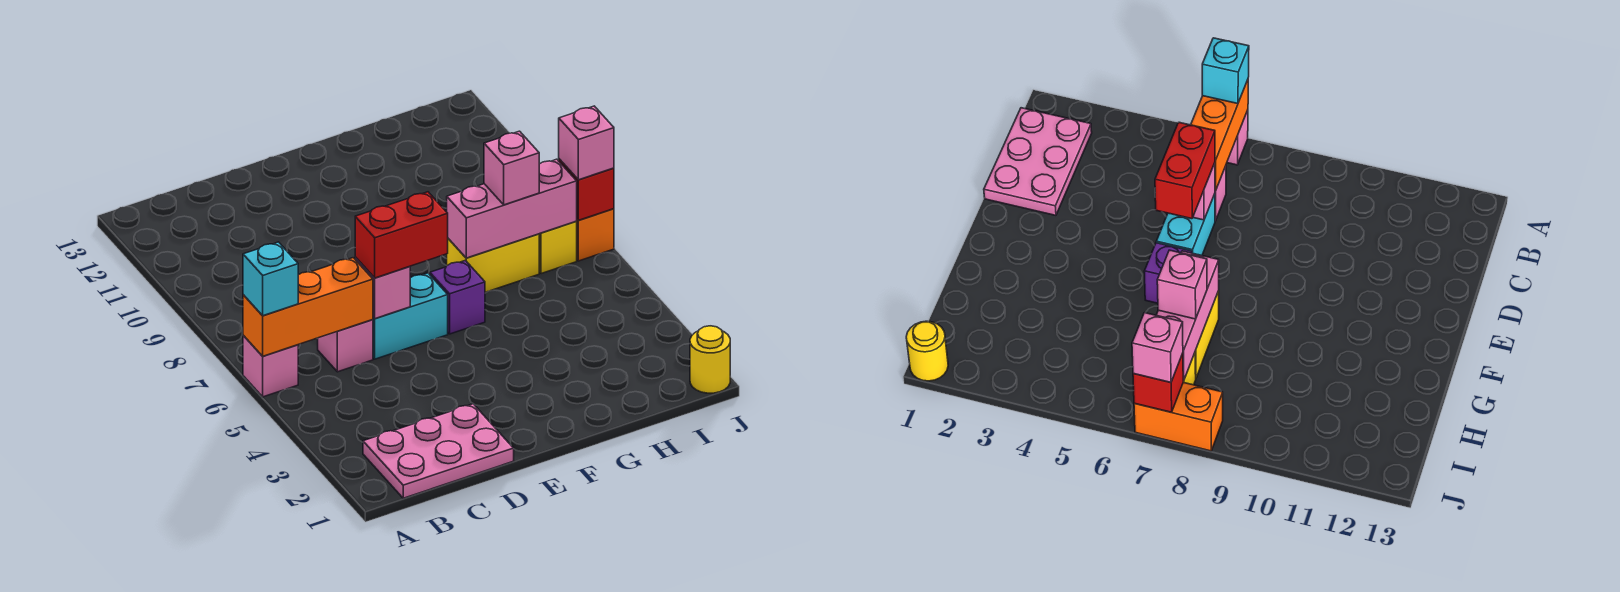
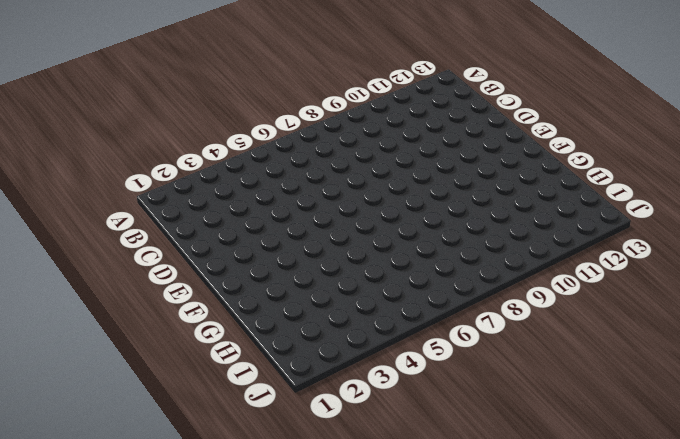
none -> pink 1x1 brick [243,335,298,397]
none -> pink 2x3 plate [363,404,514,498]
none -> pink 1x1 brick [318,320,373,372]

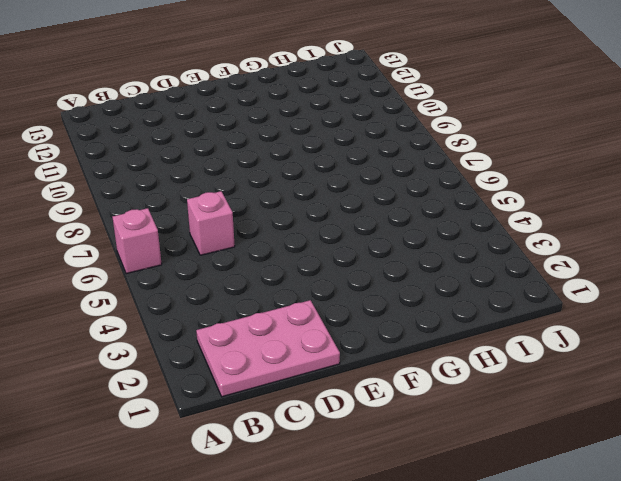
none -> cyan 1x2 brick [373,273,448,359]
none -> purple 1x1 brick [430,260,485,334]
none -> yellow 1x2 brick [447,234,539,292]

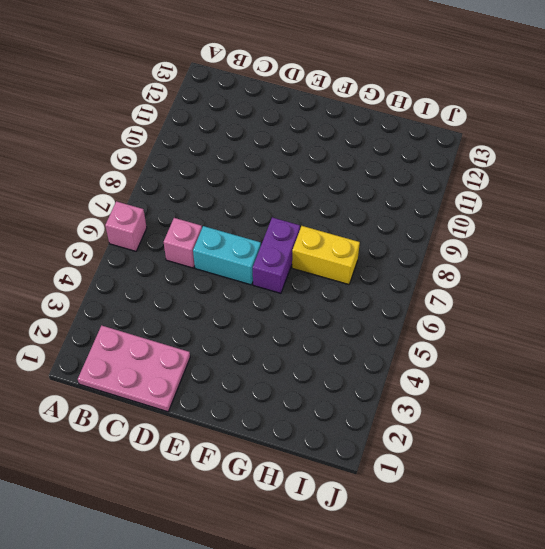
purple 1x2 brick [253,218,300,293] -> purple 1x1 brick [430,260,485,334]
none -> yellow 1x1 brick [539,221,577,274]
none -> yellow 1x1 round brick [690,326,730,393]
none -> orange 1x2 brick [576,209,614,261]

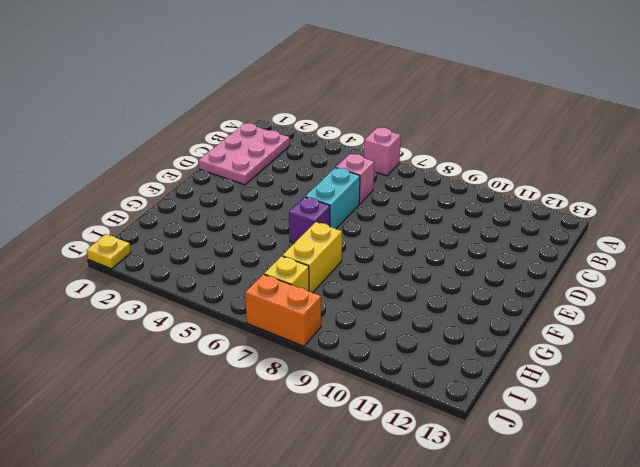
yellow 1x1 plate [87,234,131,269] -> yellow 1x1 round brick [690,326,730,393]
none -> orange 1x3 brick [243,258,373,356]
none -> pink 1x1 brick [355,257,410,319]
none -> pink 1x3 brick [447,159,577,258]

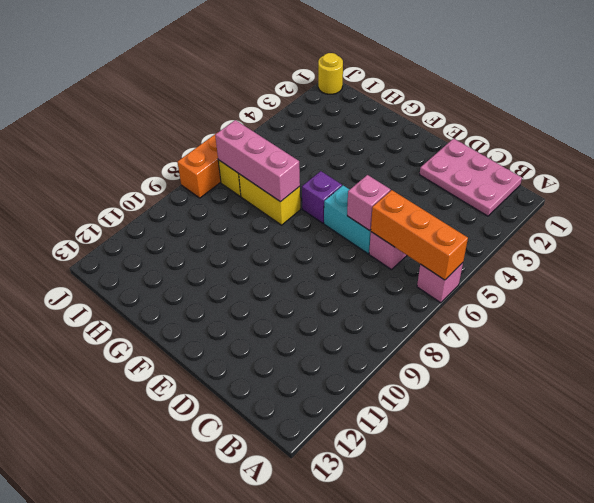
none -> red 1x1 brick [559,159,614,220]
none -> cyan 1x1 brick [243,242,298,316]
none -> red 1x2 brick [355,192,448,278]

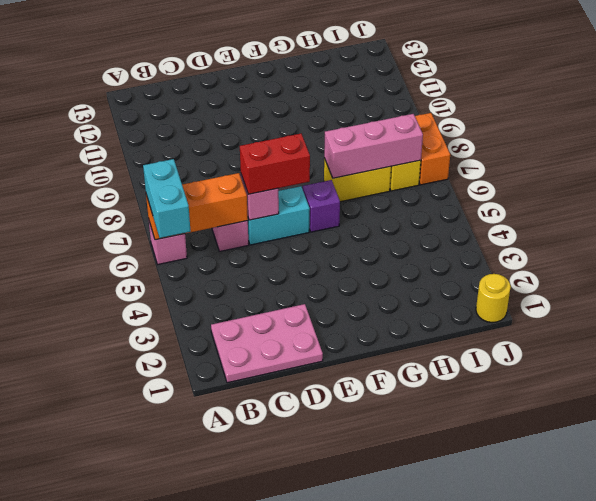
cyan 1x2 brick [143,159,191,238] -> cyan 1x1 brick [243,242,298,316]
none -> red 1x1 brick [559,159,614,220]
none -> pink 1x1 brick [484,131,539,205]
none -> pink 1x1 brick [559,106,614,180]

